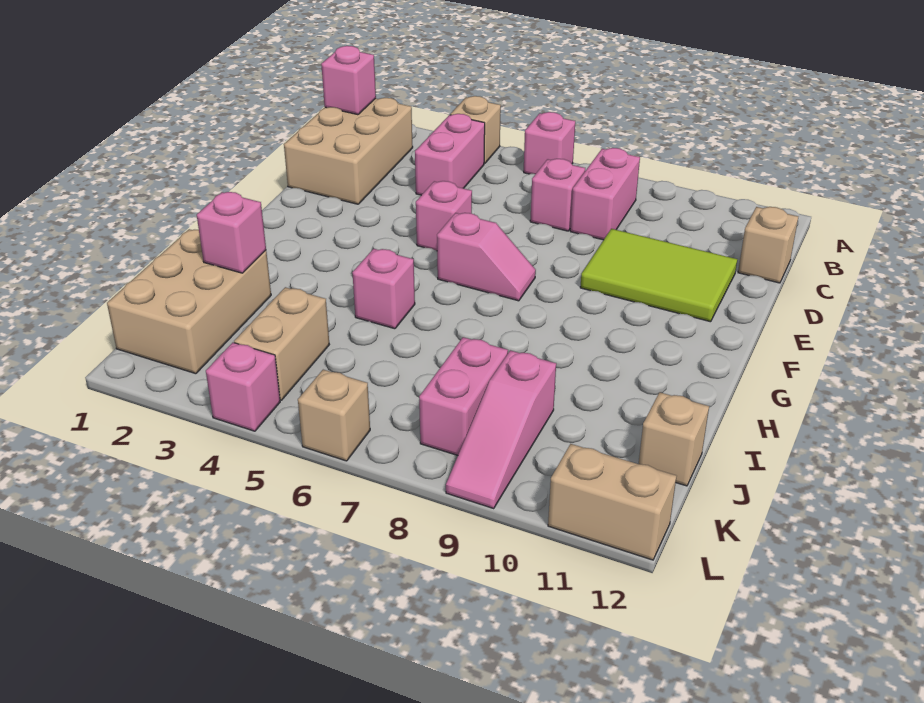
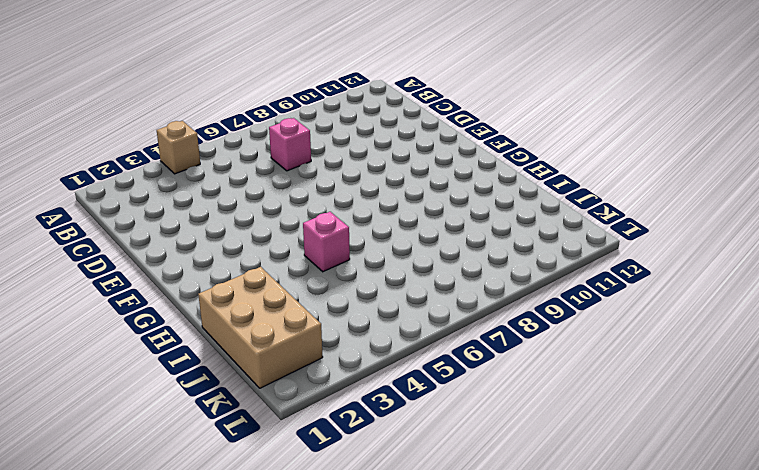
none -> pink 1x1 brick [524,112,575,174]
none -> tan 2x3 brick [284,98,413,204]
none -> pink 1x2 brick [415,114,485,195]

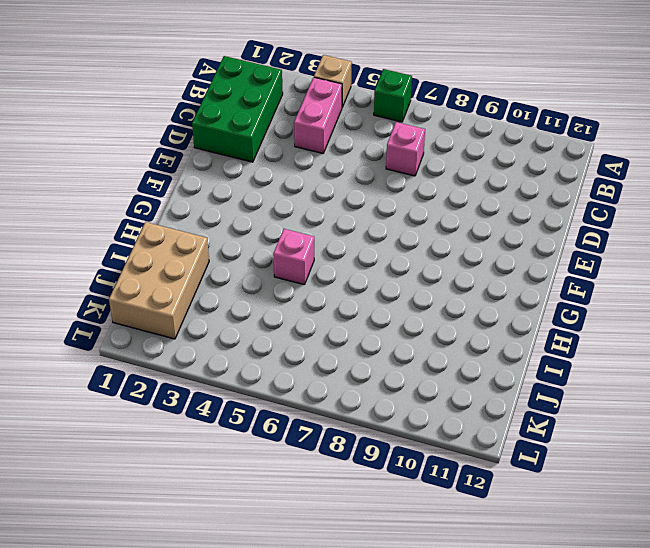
green 1x1 brick [374,69,412,122] -> pink 1x1 brick [524,112,575,174]
green 2x3 brick [192,56,283,162] -> tan 2x3 brick [284,98,413,204]
none -> pink 1x2 brick [570,148,640,240]
none -> tan 1x1 brick [738,207,798,283]
none -> lime 2x3 tile [580,229,737,322]

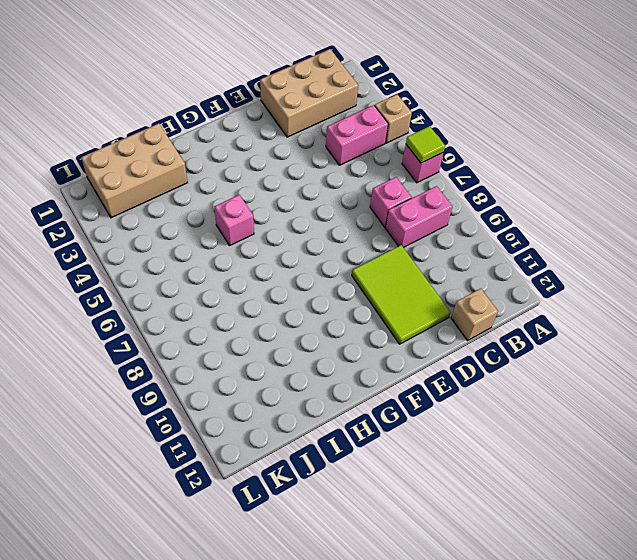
lime 1x1 tile [406,126,445,163] -> none
none -> pink 1x1 brick [416,181,472,251]
none -> pink 1x2 slope [437,213,536,301]
none -> tan 1x2 brick [234,287,329,400]

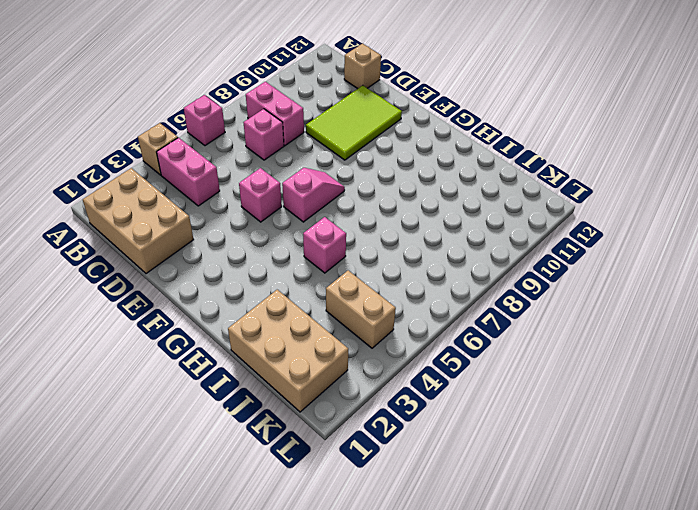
none -> pink 1x2 brick [419,337,508,455]
none -> pink 1x3 slope [446,350,556,508]
none -> tan 1x1 brick [639,392,709,486]

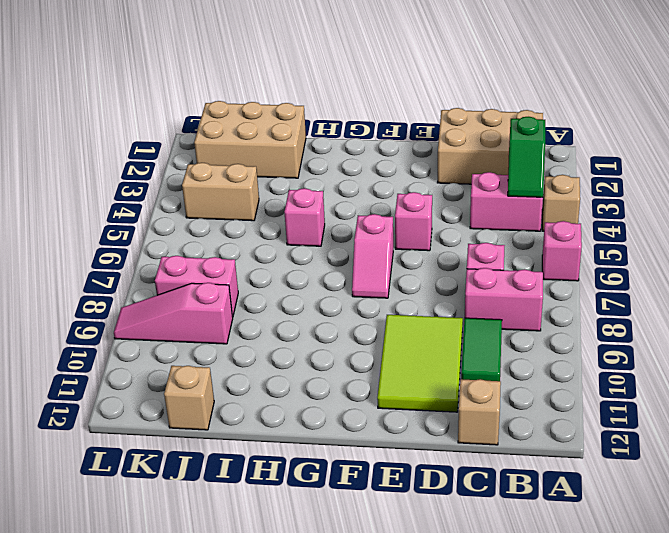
green 1x2 slope [508,117,545,197] -> none
green 1x2 tile [461,318,502,381] -> none
none -> pink 1x1 brick [206,343,280,431]
none -> tan 1x1 brick [298,370,370,461]
none -> tan 1x2 brick [548,444,676,560]

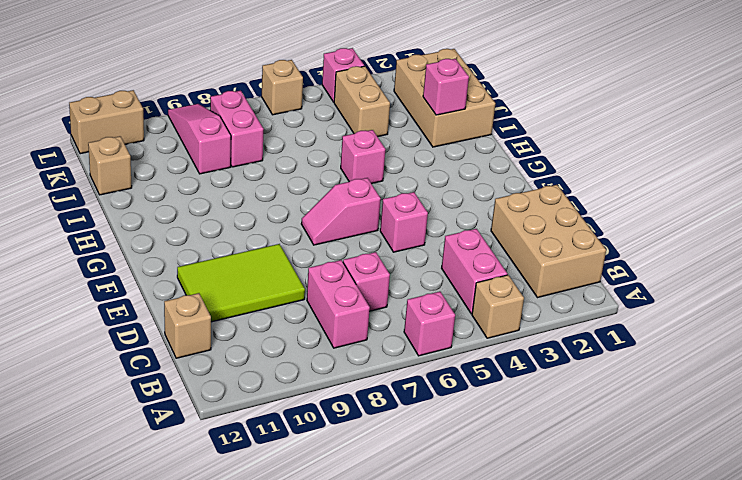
none -> pink 1x1 brick [321,46,376,115]

